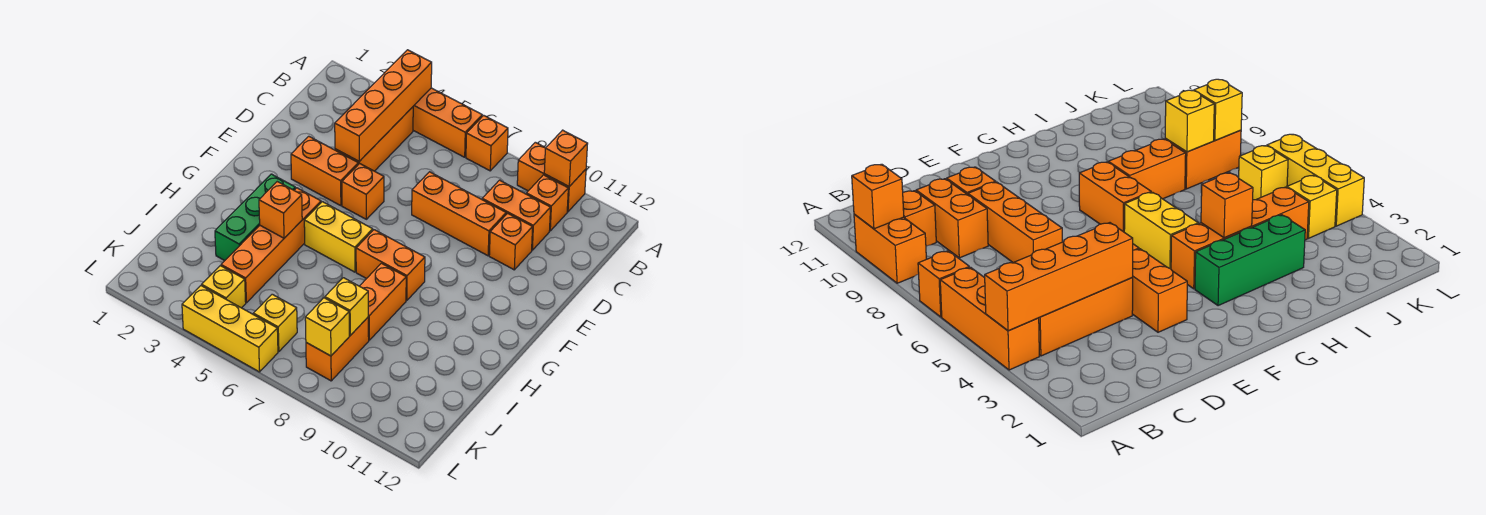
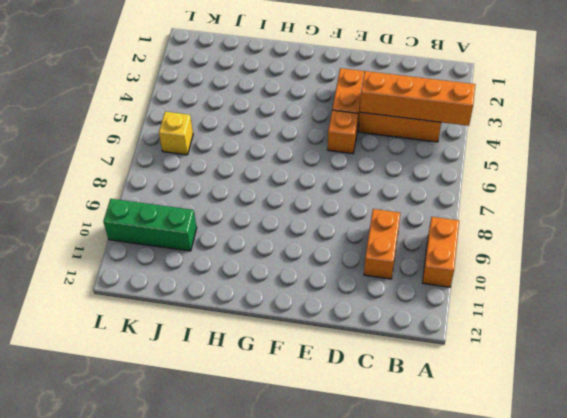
green 1x3 brick [103,199,197,251] -> green 1x3 brick moved to [215,174,296,261]
none -> orange 1x3 brick [413,88,482,157]
none -> orange 1x1 brick [466,115,508,171]
none -> orange 1x1 brick [526,175,568,231]

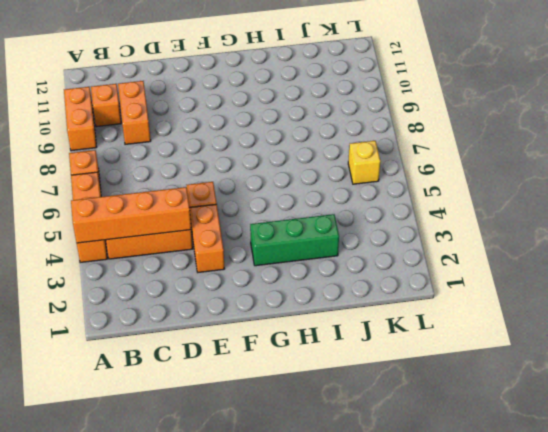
none -> orange 1x3 brick [412,172,506,256]
none -> orange 1x1 brick [489,213,533,270]
none -> orange 1x4 brick [221,188,321,303]

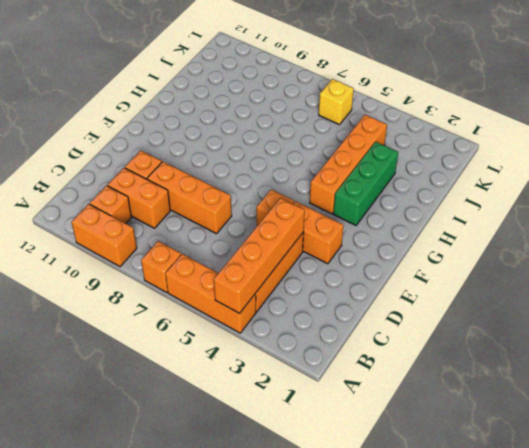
none -> yellow 1x2 brick [304,202,373,272]
none -> orange 1x2 brick [356,230,425,300]
none -> orange 1x2 brick [360,263,406,340]

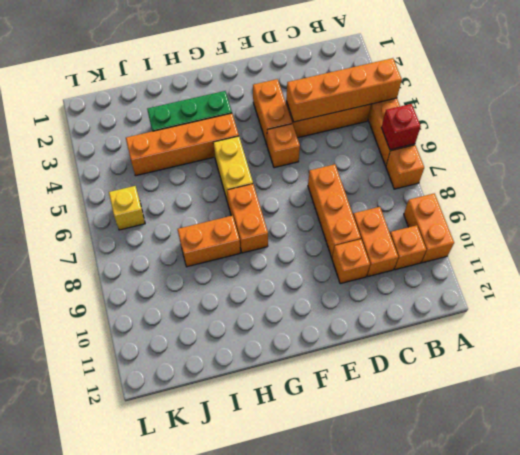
red 1x1 brick [381,104,421,150] -> none
none -> orange 1x2 brick [306,318,369,381]
none -> yellow 1x1 brick [202,266,246,308]
none -> yellow 1x3 brick [182,286,278,372]

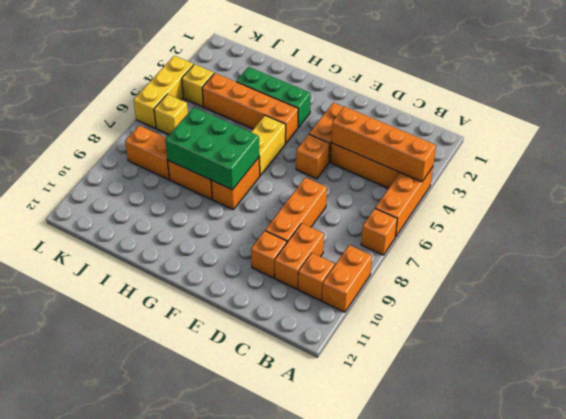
green 2x3 brick [165,107,259,190] -> none
none -> orange 1x1 brick [544,130,588,186]
none -> orange 1x1 brick [259,181,302,238]
none -> yellow 1x1 brick [325,278,368,335]

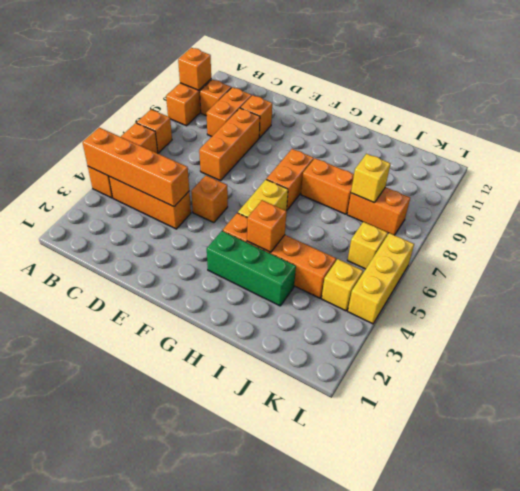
none -> orange 1x2 brick [291,136,358,206]
none -> yellow 1x1 brick [305,298,349,356]

